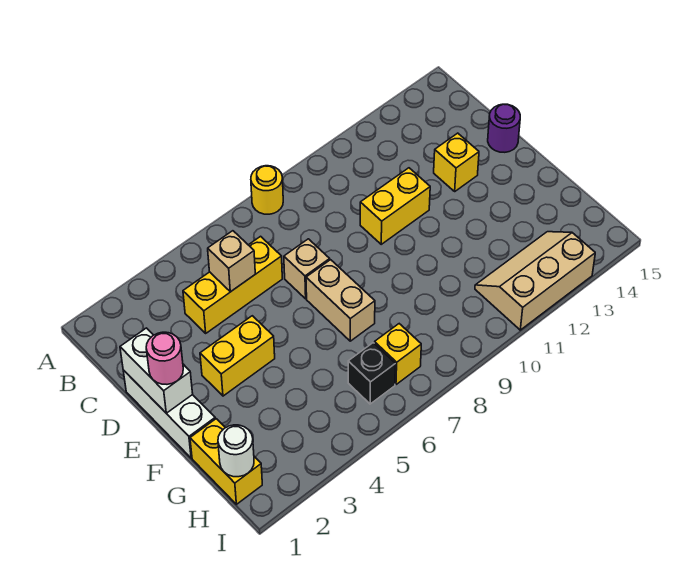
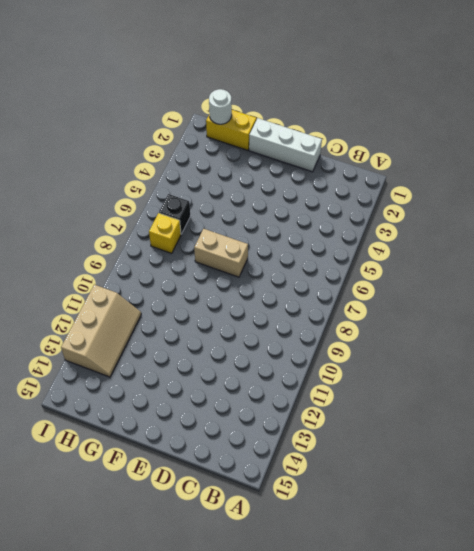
none -> yellow 1x1 round brick [251,166,283,214]
none -> yellow 1x3 brick [183,236,282,333]
none -> tan 1x1 brick [284,239,330,299]

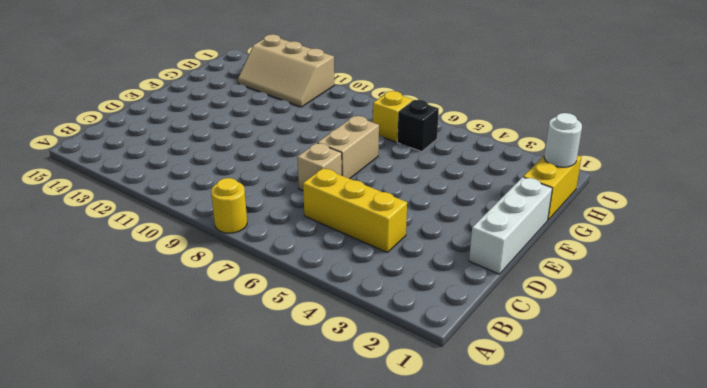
none -> yellow 1x2 brick [360,168,430,244]
none -> yellow 1x1 brick [434,133,479,191]
none -> purple 1x1 round brick [488,104,520,152]

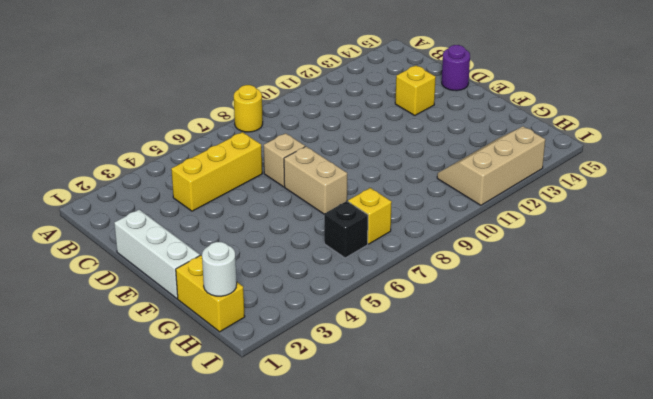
none -> yellow 1x2 brick [360,168,430,244]
none -> yellow 1x2 brick [200,316,275,396]
none -> tan 1x1 brick [208,231,255,292]

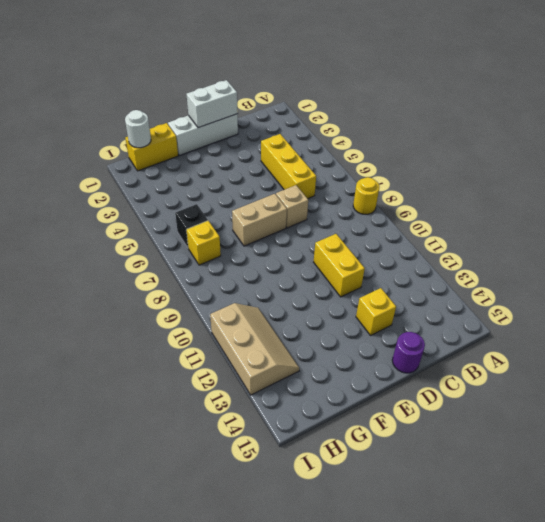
none -> yellow 1x2 brick [200,316,275,396]
none -> tan 1x1 brick [208,231,255,292]
none -> pink 1x1 round brick [146,332,183,384]

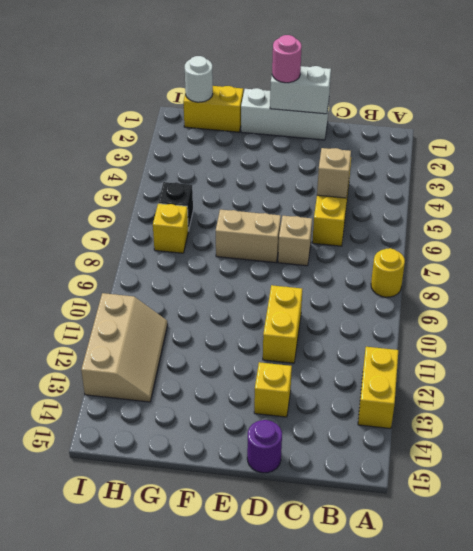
yellow 1x2 brick [358,347,398,429] -> yellow 1x2 brick moved to [200,316,275,396]

